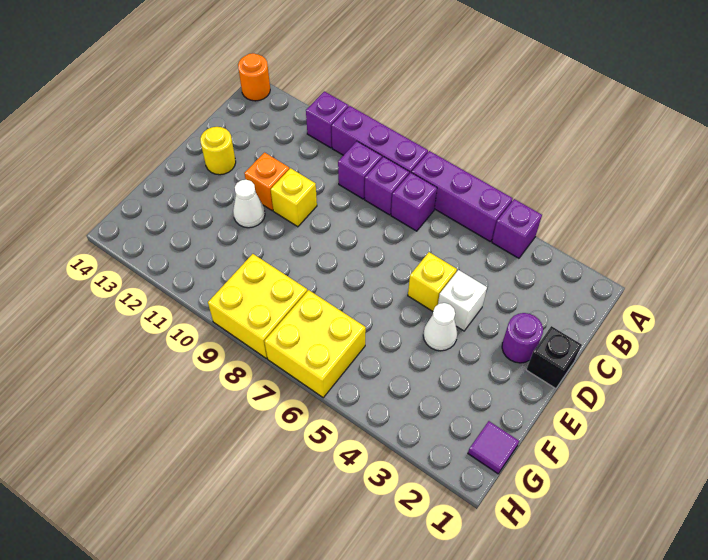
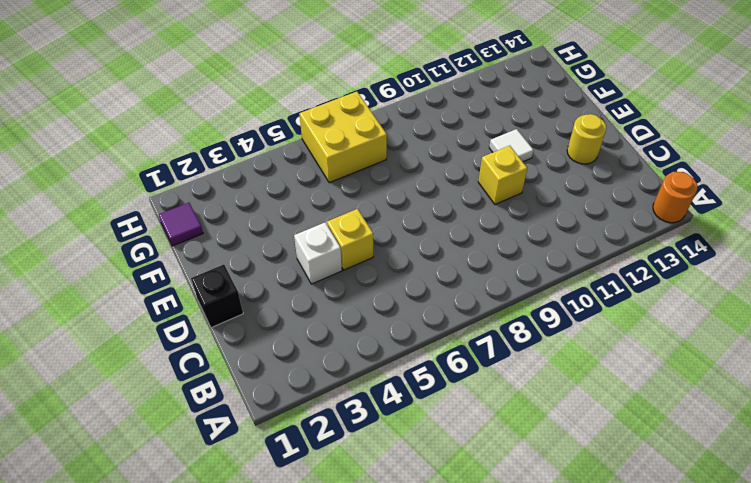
white 1x1 tile [489,129,534,162] -> white 1x1 cone [233,180,265,228]
none -> purple 1x1 brick [492,199,542,258]
none -> purple 1x3 brick [412,151,513,242]
none -> purple 1x3 brick [331,106,428,174]

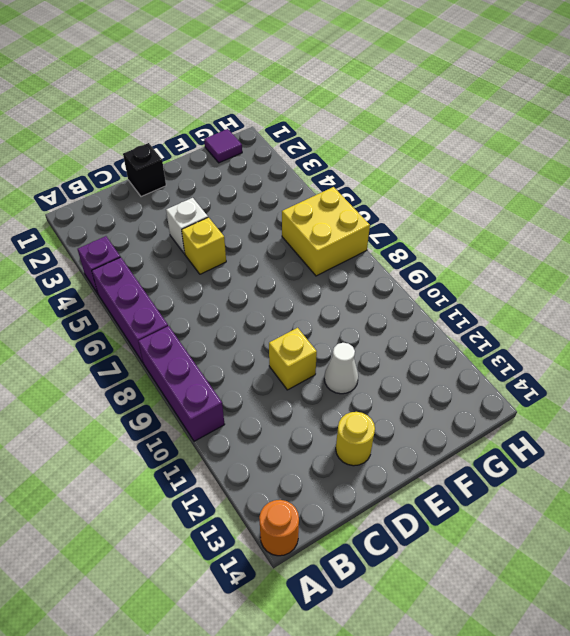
none -> purple 1x1 brick [306,91,349,148]
none -> purple 1x1 brick [391,173,437,231]
none -> purple 1x1 brick [365,157,409,215]

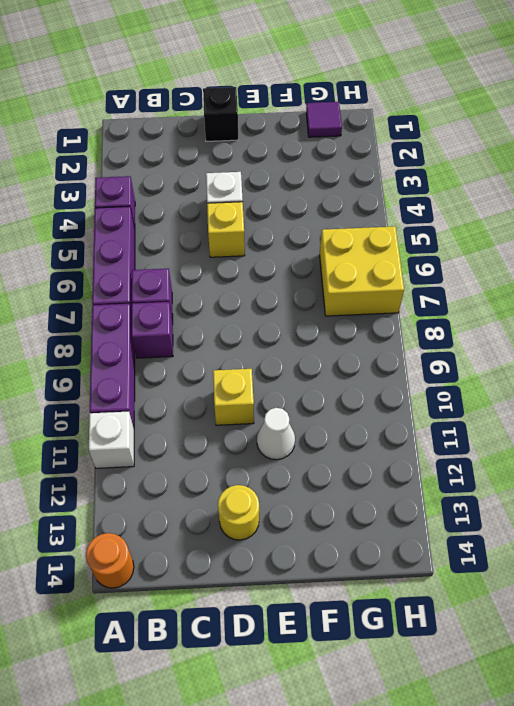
white 1x1 brick [89,412,134,468] -> purple 1x1 brick [306,91,349,148]
none -> purple 1x1 brick [338,141,382,199]
none -> purple 1x1 round brick [502,313,543,363]
none -> orange 1x1 brick [245,153,289,210]

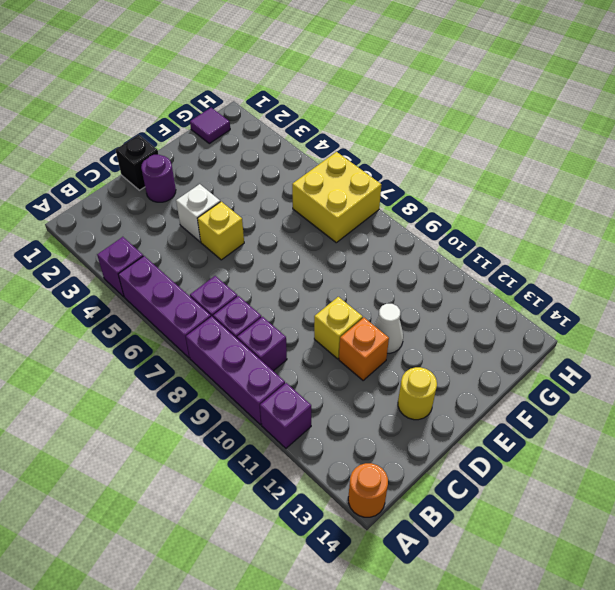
none -> white 1x1 cone [423,303,458,351]
none -> yellow 2x2 brick [208,254,307,358]

